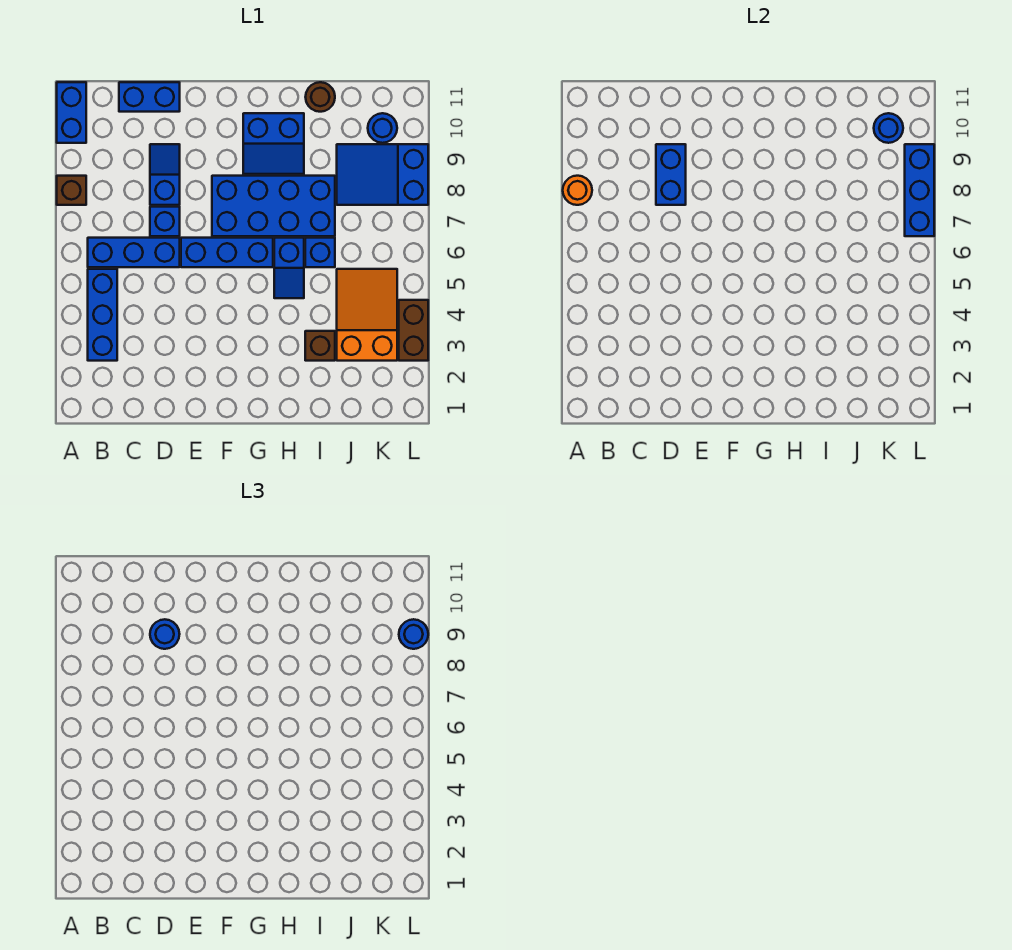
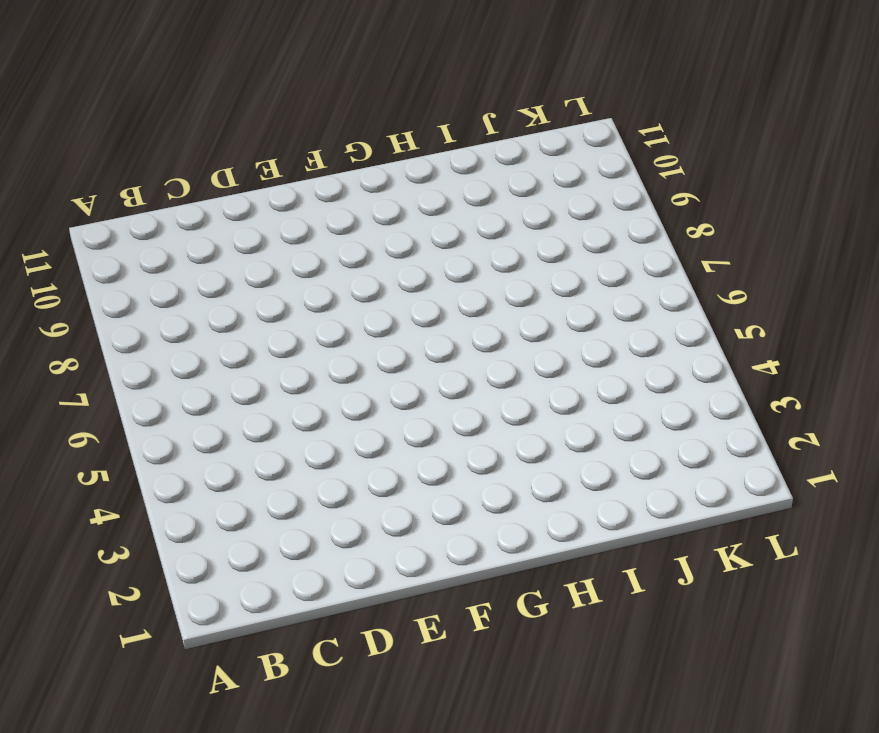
none -> brown 1x1 brick [57,176,86,205]
none -> blue 1x2 brick [57,82,86,143]
none -> blue 1x3 brick [88,269,117,361]

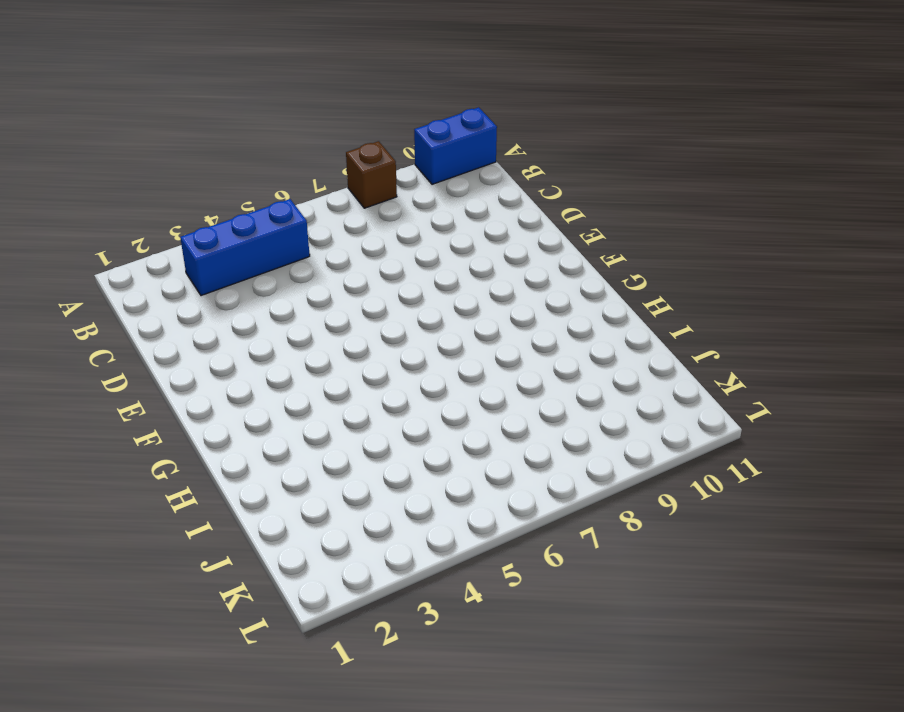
none -> blue 1x3 brick [88,238,180,267]
none -> blue 1x2 brick [119,82,180,112]
none -> blue 1x1 brick [150,207,180,236]

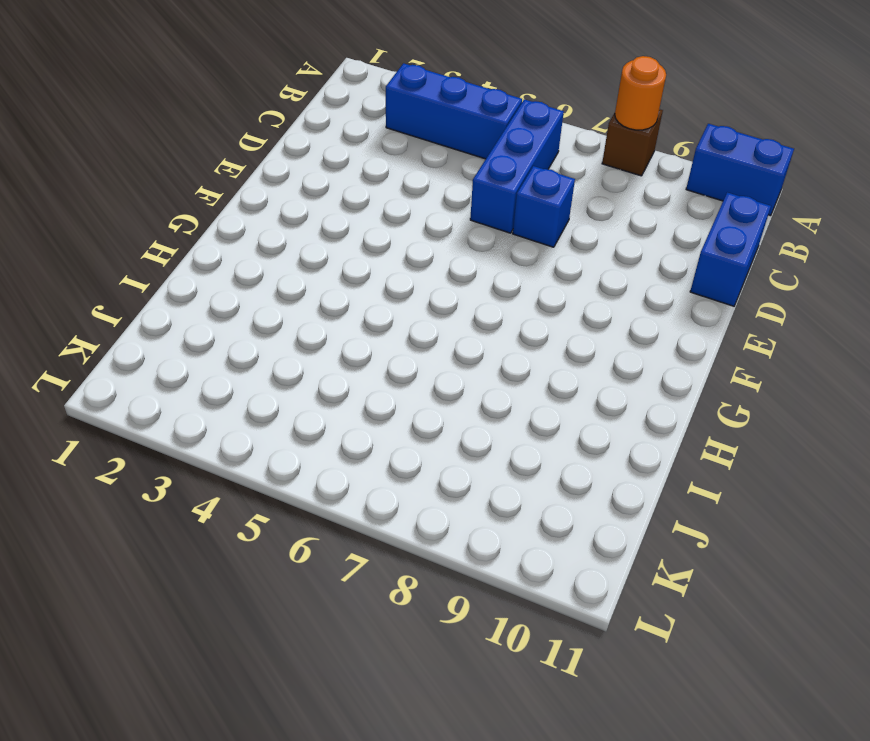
none -> blue 1x2 slope [150,144,180,205]
none -> blue 1x3 brick [181,238,273,267]
none -> blue 2x4 brick [212,176,335,236]

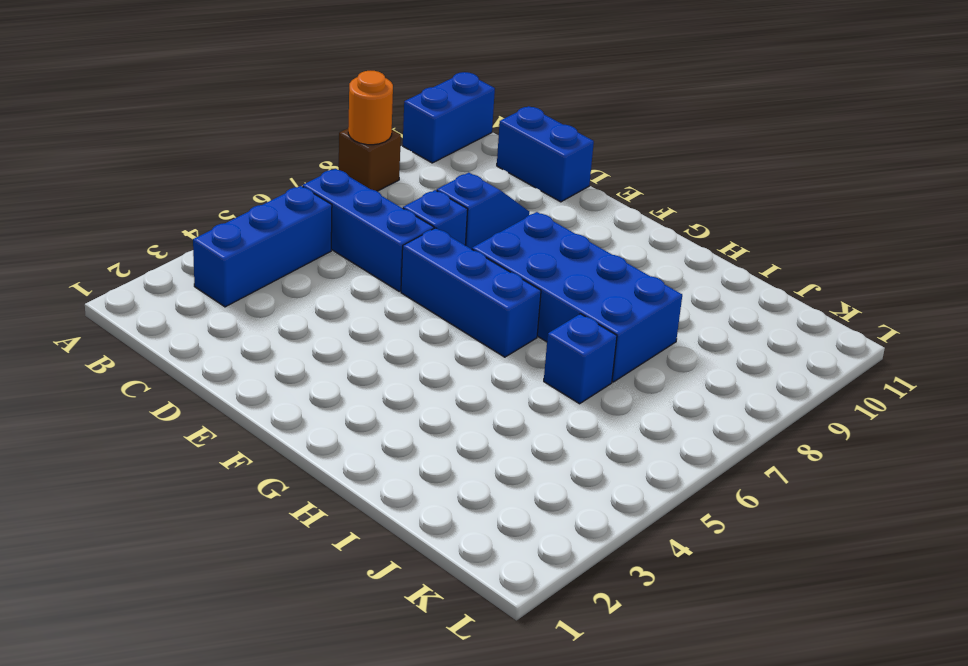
none -> blue 2x2 slope [243,113,304,174]
none -> blue 1x2 slope [274,238,304,298]
none -> brown 1x1 brick [305,331,335,361]

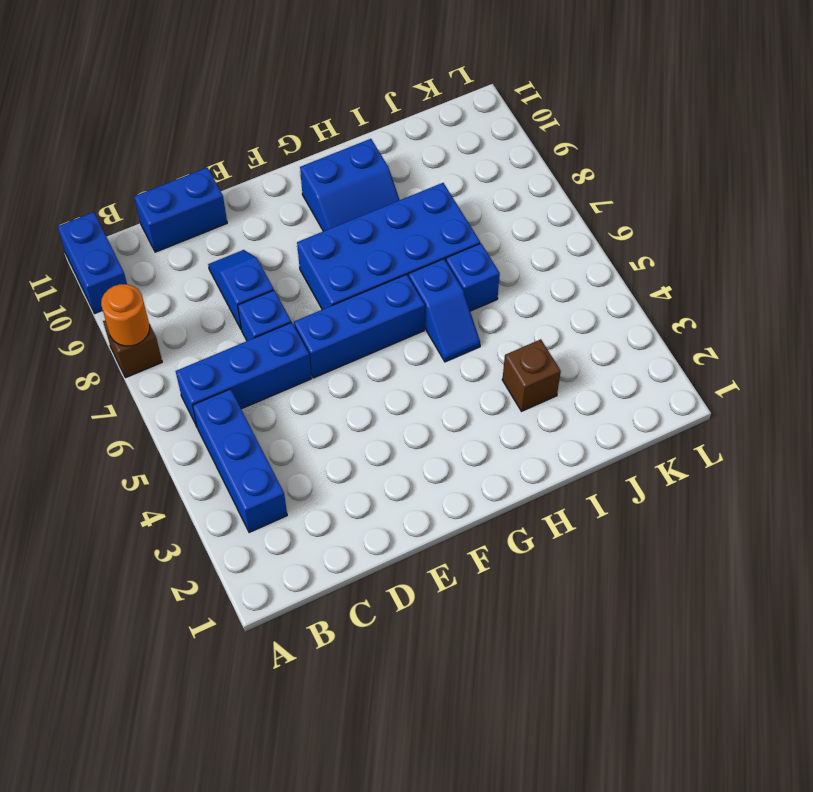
none -> brown 1x1 round brick [306,82,335,112]
none -> orange 2x3 slope [337,269,397,361]
none -> blue 2x3 slope [337,144,428,205]

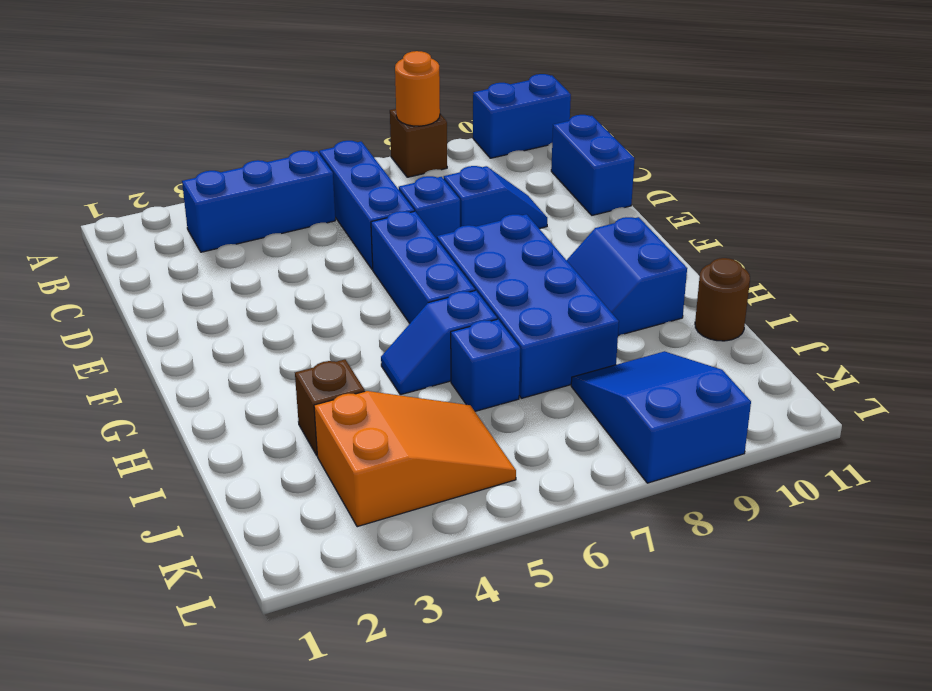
none -> blue 1x1 round brick [368,113,397,143]
none -> brown 1x2 brick [399,300,428,361]
none -> blue 1x2 brick [656,144,686,205]

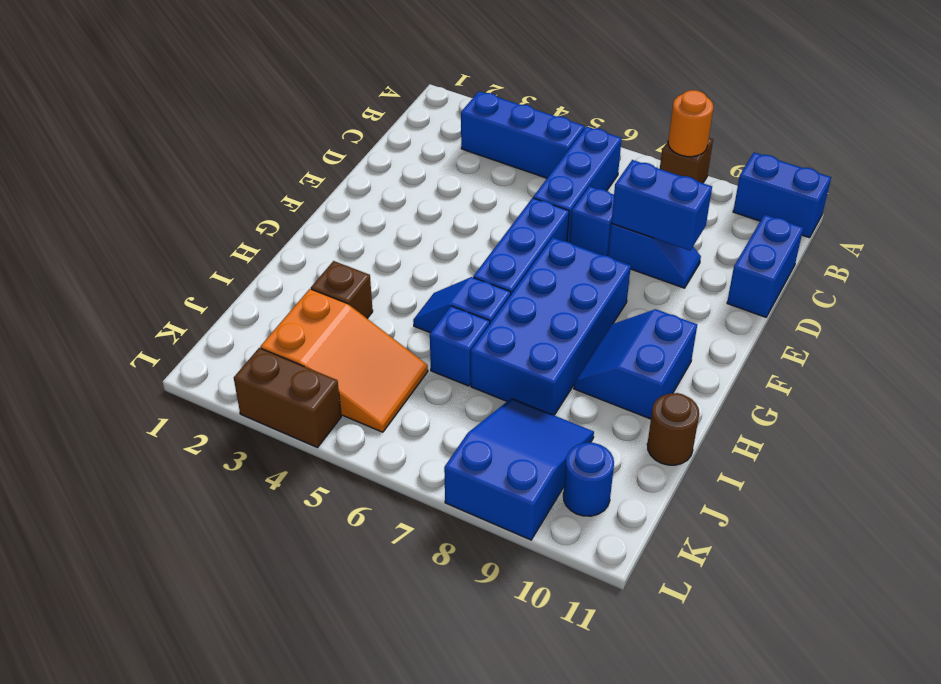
none -> blue 1x1 round brick [874,113,903,143]
none -> blue 1x3 brick [905,144,934,236]
none -> blue 1x1 round brick [150,619,180,649]

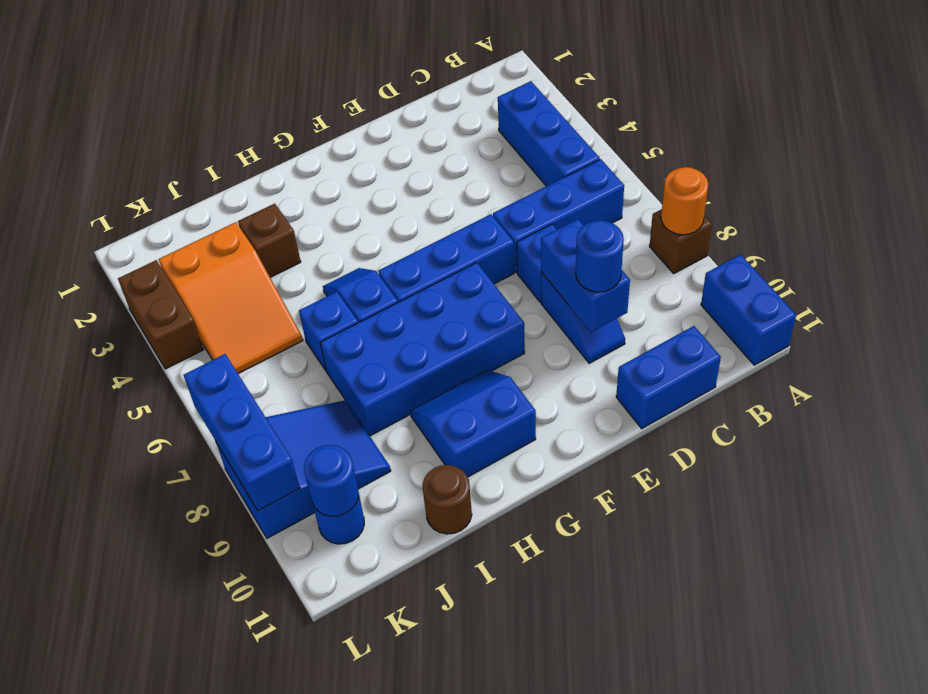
none -> blue 1x1 round brick [399,619,428,649]

